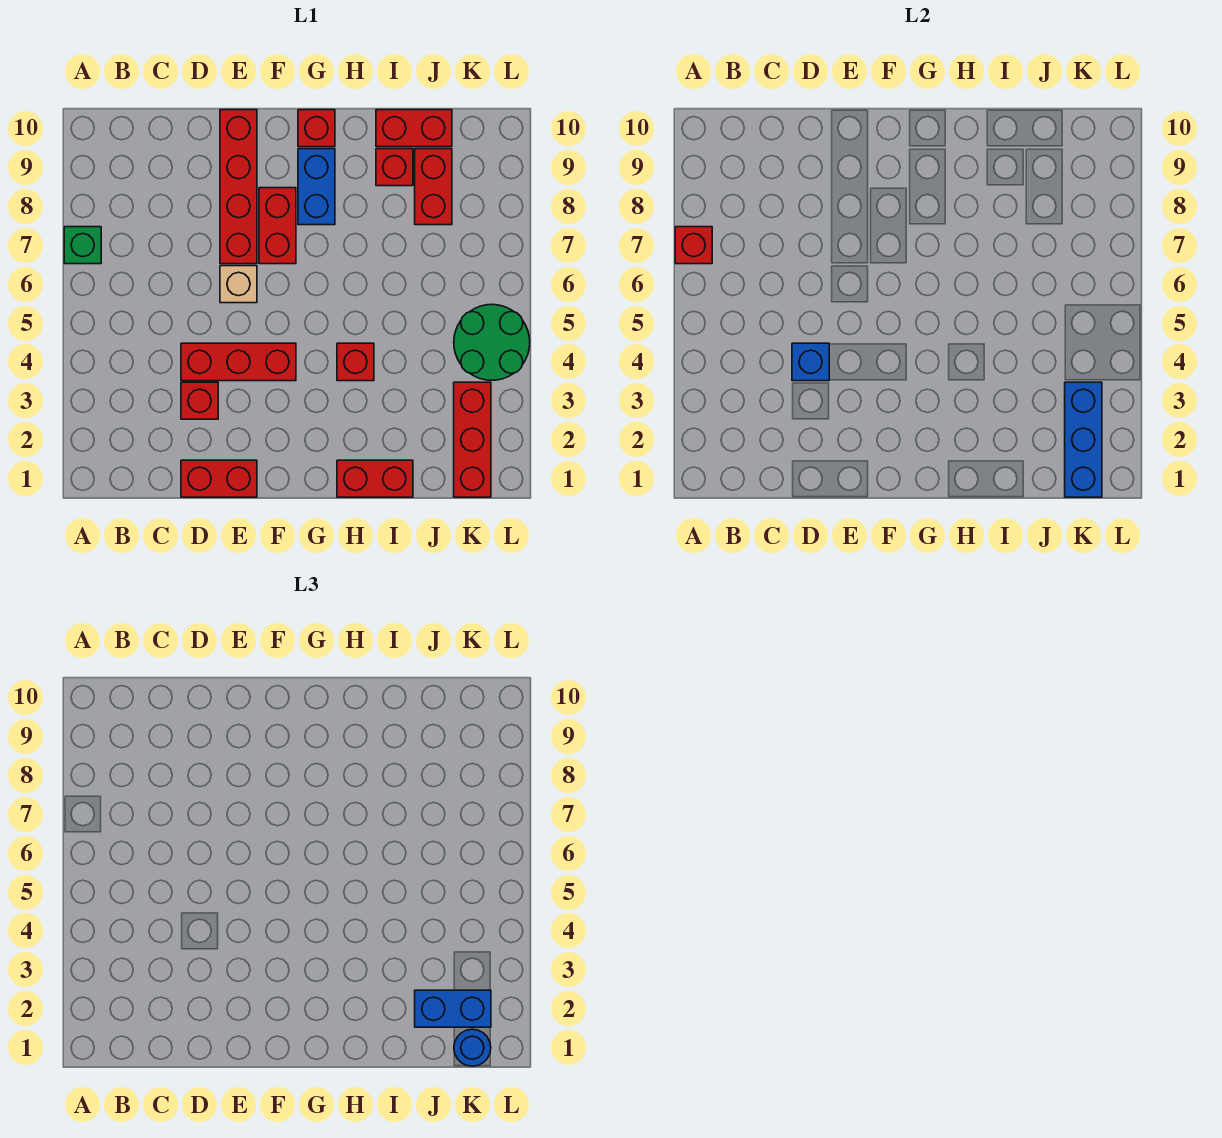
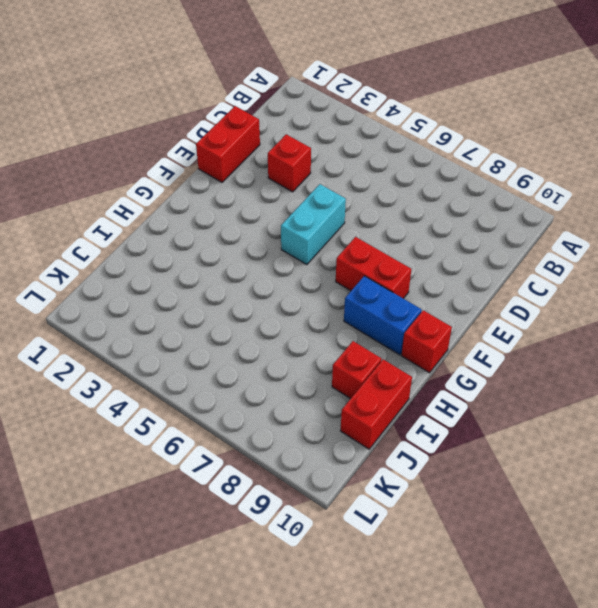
cyan 1x2 brick [281,184,346,265] -> none
none -> green 1x1 brick [64,227,101,264]
none -> red 1x3 brick [181,343,296,381]
none -> tan 1x1 brick [220,266,257,303]

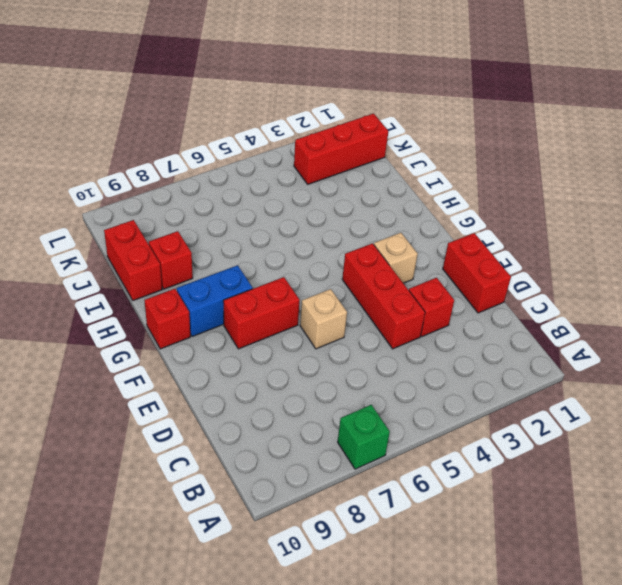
tan 1x1 brick [374,233,418,283] -> none
none -> red 1x4 brick [220,110,257,264]
none -> red 1x2 brick [337,460,413,497]
none -> red 1x1 brick [337,343,374,381]

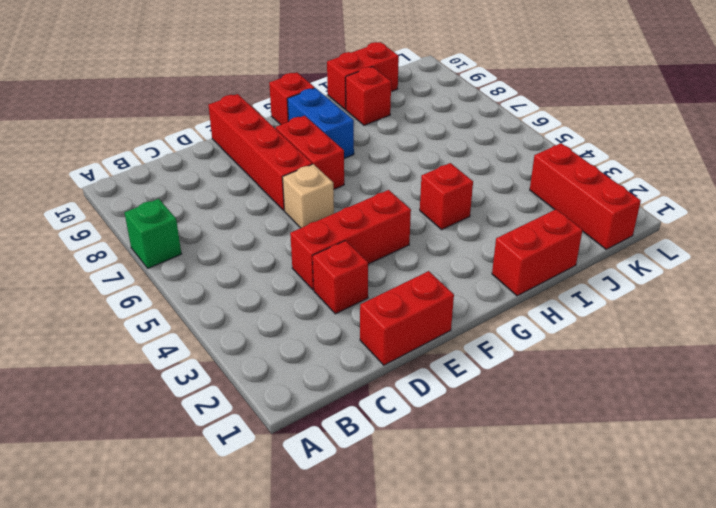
none -> red 1x2 brick [415,149,452,225]
none -> green 2x2 round brick [454,304,530,380]
none -> red 1x1 brick [675,227,712,264]

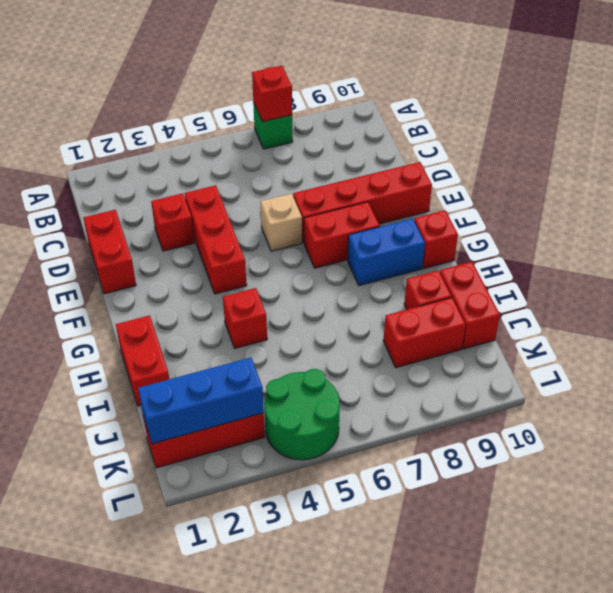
none -> blue 1x1 brick [792,343,829,381]
none -> blue 1x2 brick [415,990,491,1027]
none -> blue 1x1 round brick [454,1029,491,1066]

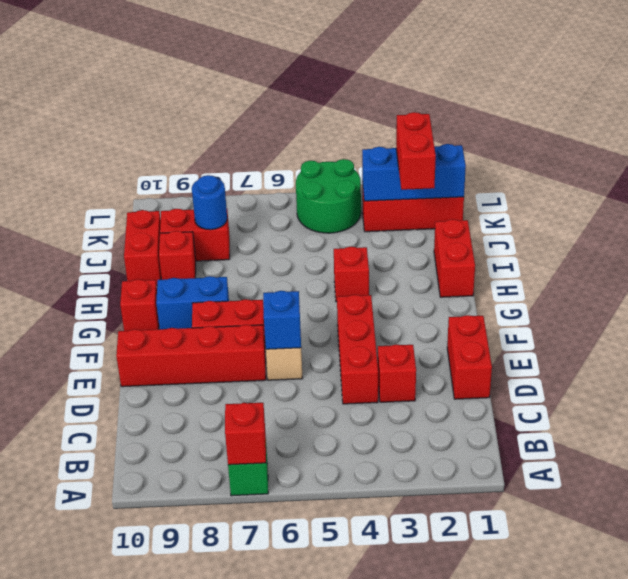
blue 1x1 brick [263,291,301,349] -> blue 1x1 brick moved to [792,343,829,381]
red 1x2 brick [396,112,436,190] -> blue 1x2 brick [415,990,491,1027]
blue 1x1 round brick [192,175,227,230] -> blue 1x1 round brick moved to [454,1029,491,1066]

